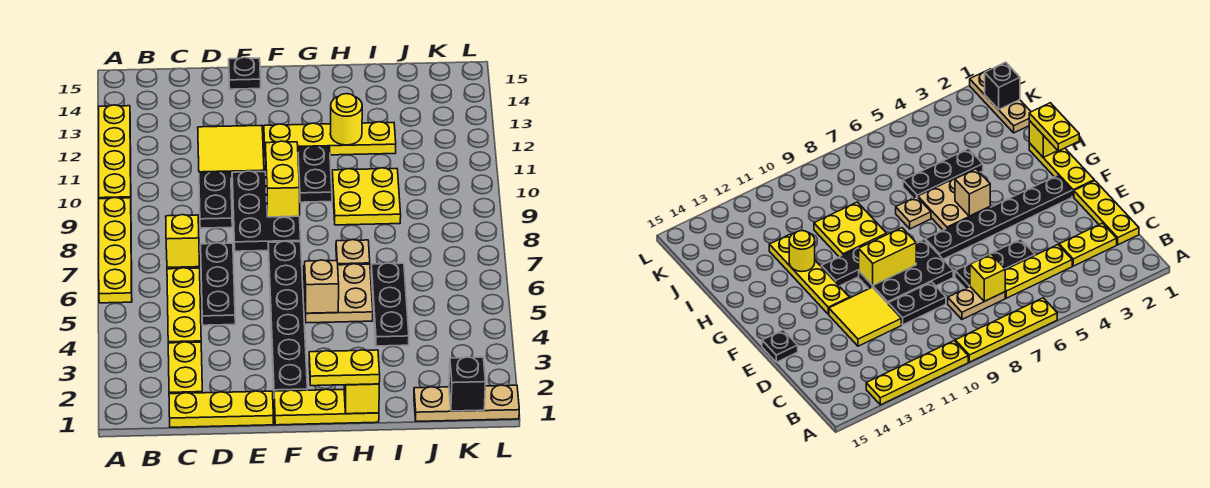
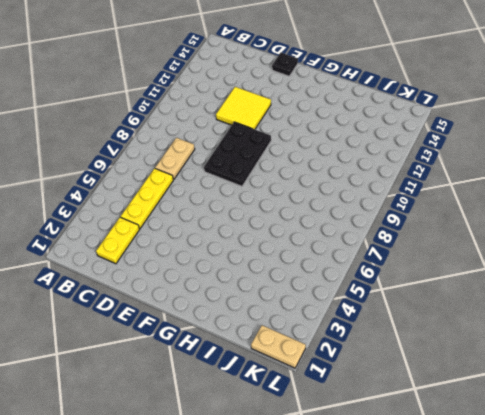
tan 1x2 plate [251,325,306,368] -> tan 1x3 plate [414,385,519,422]
none -> yellow 1x4 plate [99,197,132,303]
none -> yellow 1x4 plate [99,105,131,199]
none -> yellow 1x3 plate [169,391,274,427]

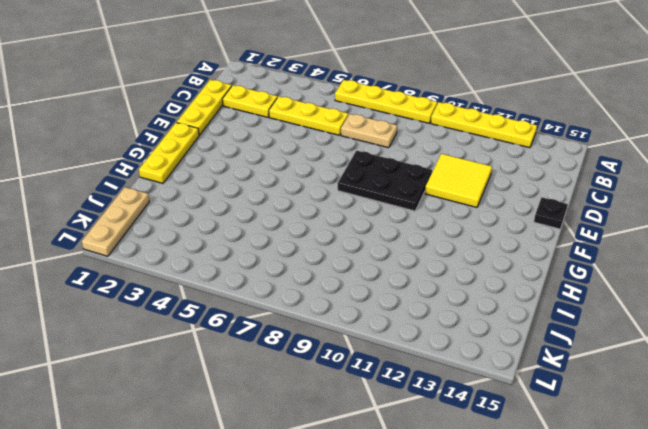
none -> black 1x3 plate [201,243,235,325]
none -> black 1x2 plate [199,172,232,228]
none -> black 1x6 plate [268,241,307,391]

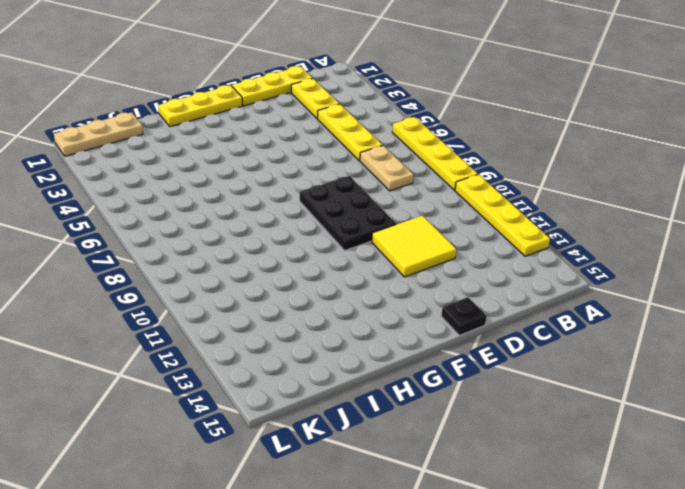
none -> black 1x3 plate [201,243,235,325]
none -> black 1x2 plate [199,172,232,228]
none -> black 1x6 plate [268,241,307,391]

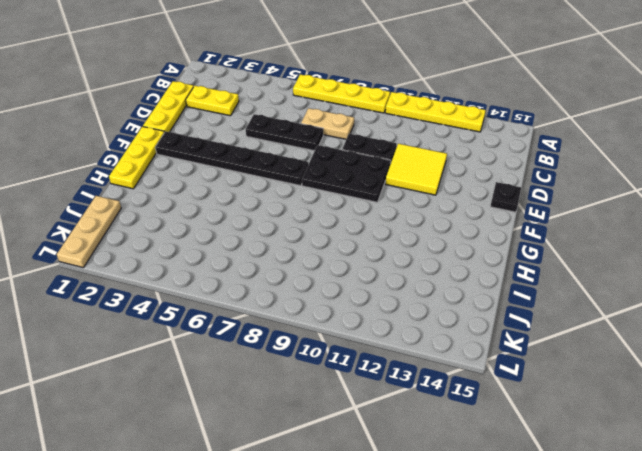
none -> yellow 1x3 plate [167,268,201,343]
none -> yellow 1x4 plate [264,122,396,156]
none -> tan 2x2 plate [303,264,373,323]

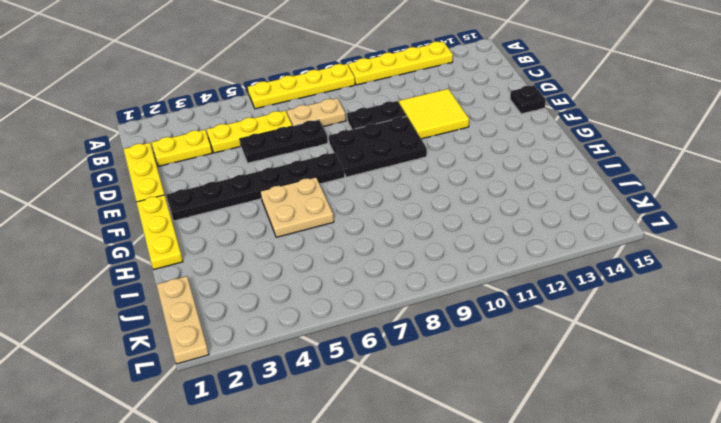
none -> yellow 1x4 plate [264,122,396,156]
none -> black 1x2 plate [298,146,332,202]
none -> tan 1x1 plate [336,240,370,265]

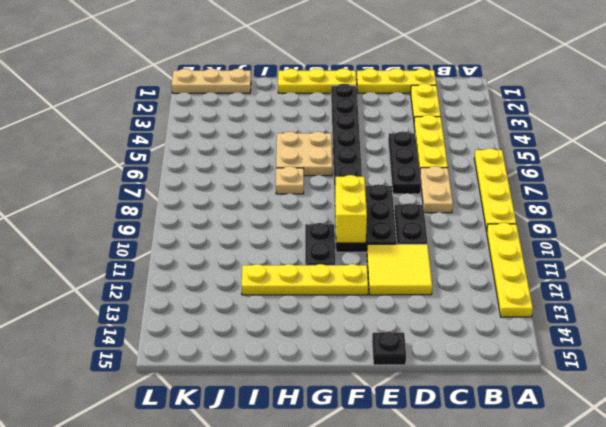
none -> yellow 2x2 plate [332,168,401,225]
none -> black 1x3 plate [371,263,409,346]
none -> yellow 1x1 brick [166,215,199,267]

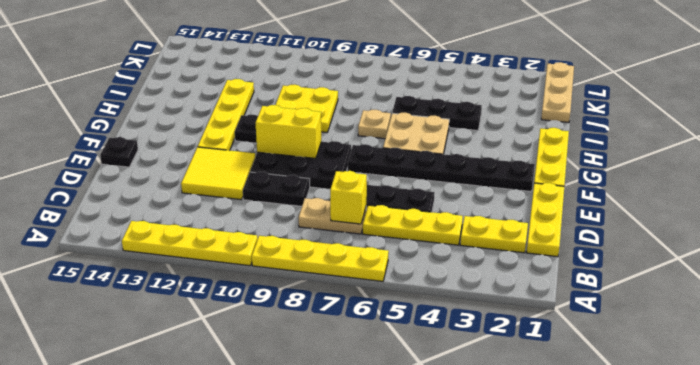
none -> tan 1x1 brick [305,260,339,313]
none -> yellow 1x1 brick [344,384,379,414]
none -> yellow 1x1 round brick [330,94,362,145]

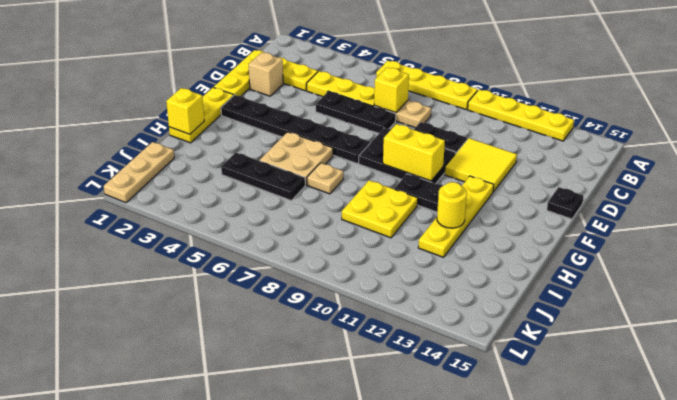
tan 1x1 brick [249,52,283,96] -> tan 1x1 brick moved to [305,260,339,313]
none -> black 1x1 brick [449,357,486,411]
none -> yellow 1x2 plate [309,350,380,386]

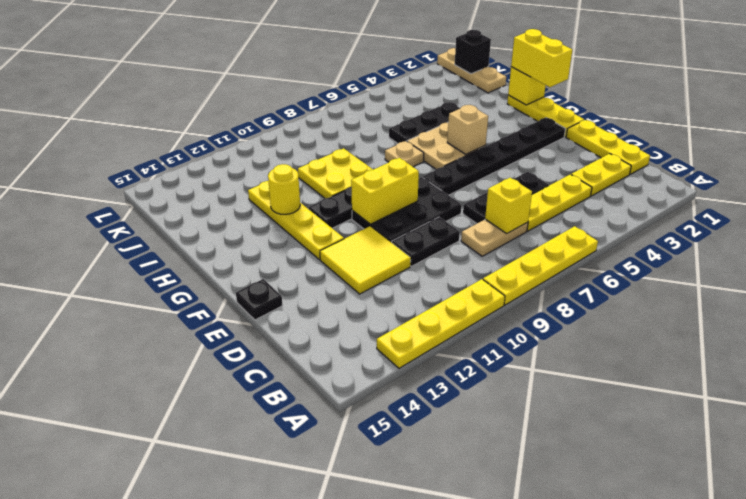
yellow 1x2 brick [511,29,572,87] -> yellow 1x2 plate [309,350,380,386]

